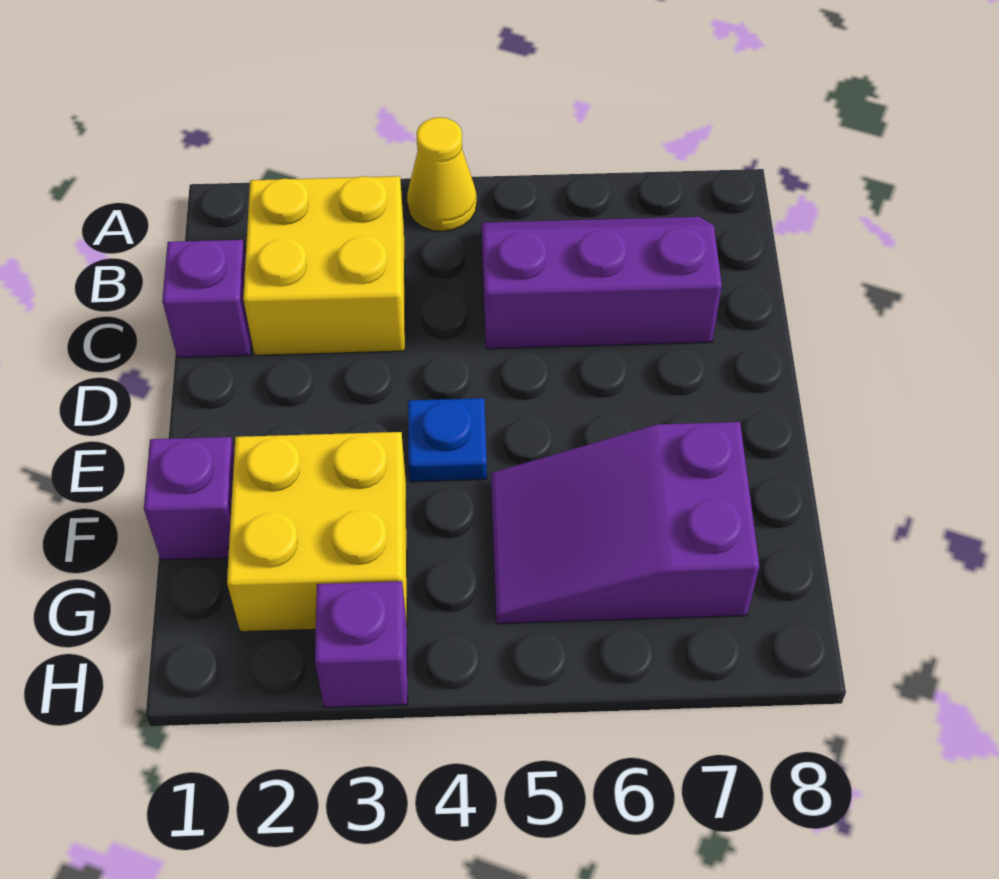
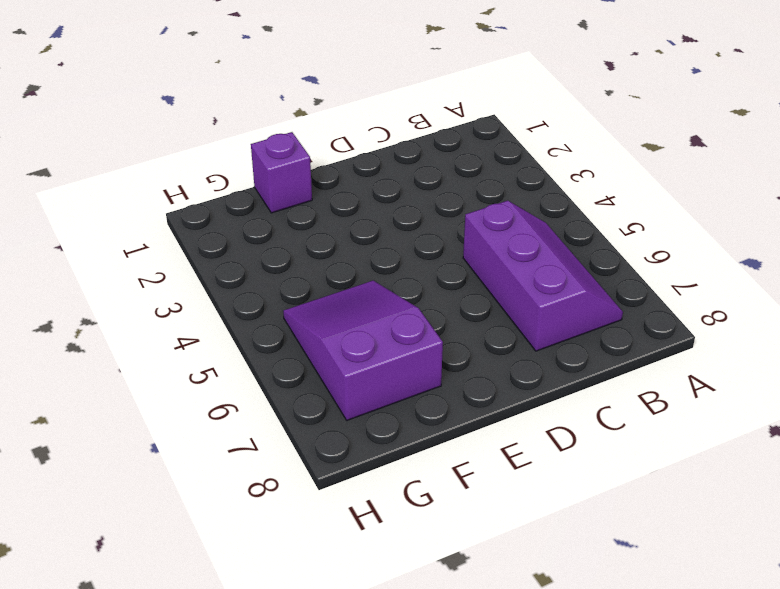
none -> yellow 1x1 cone [407,117,477,231]
none -> yellow 2x2 brick [243,176,405,355]

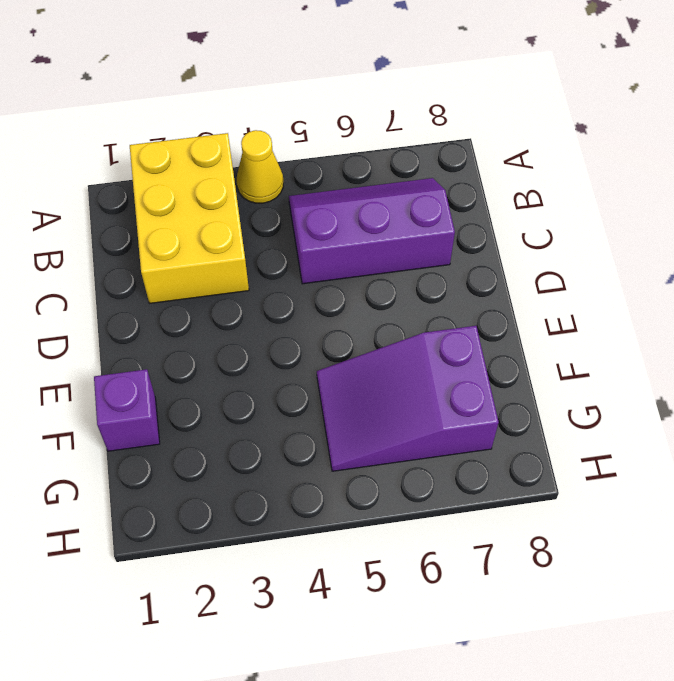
yellow 2x3 brick [130,133,249,303] -> yellow 2x2 brick [243,176,405,355]
none -> purple 1x1 brick [162,240,252,358]
none -> blue 1x1 plate [408,398,487,482]

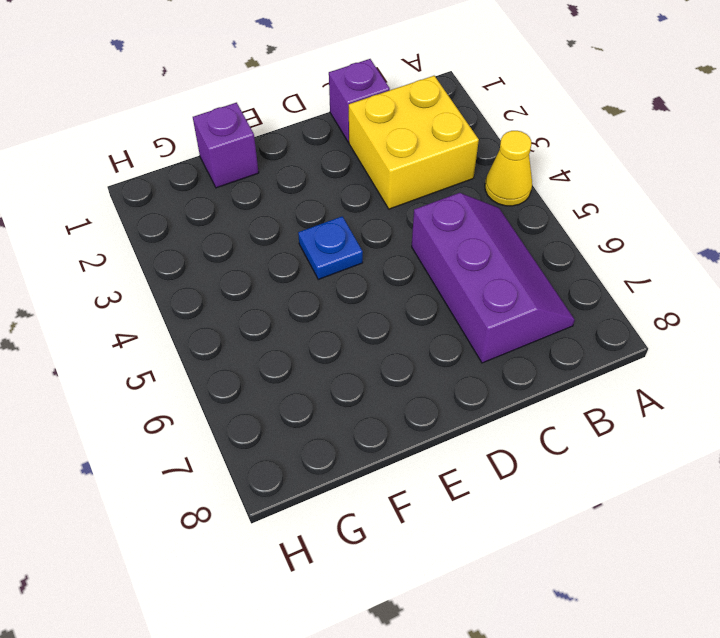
none -> yellow 2x2 brick [227,432,407,632]
none -> purple 2x3 slope [491,422,759,624]

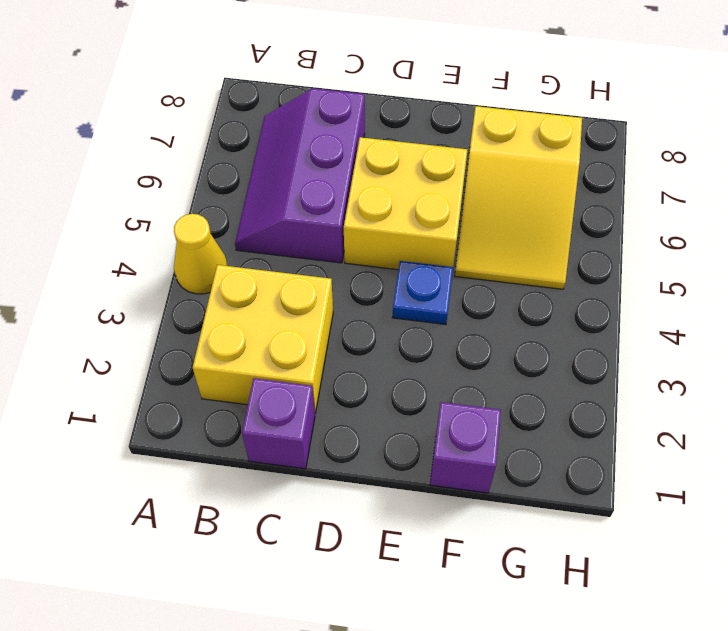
yellow 2x2 brick [344,137,467,270] -> yellow 2x2 brick moved to [227,432,407,632]
yellow 2x3 slope [455,106,582,289] -> purple 2x3 slope [491,422,759,624]
none -> purple 1x1 brick [315,581,408,707]

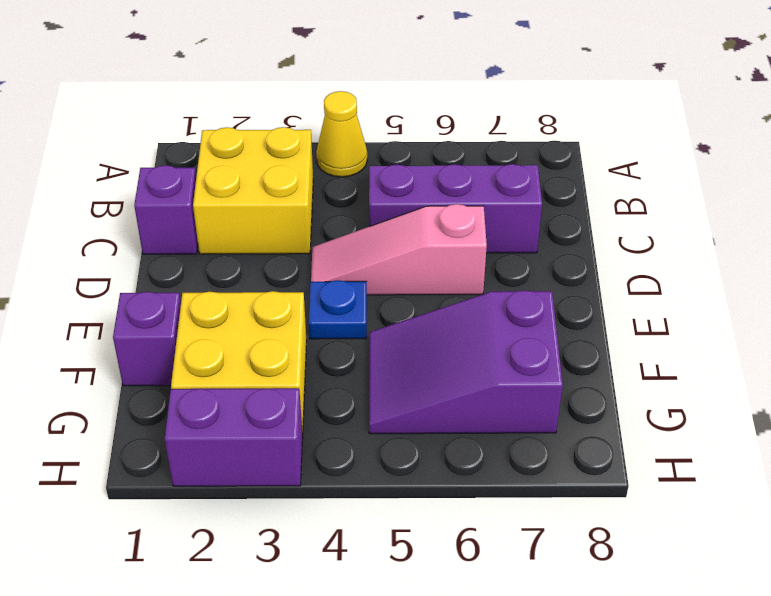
pink 1x3 slope [311,204,487,295] -> none
purple 1x2 brick [165,388,303,486] -> purple 1x1 brick [315,581,408,707]

